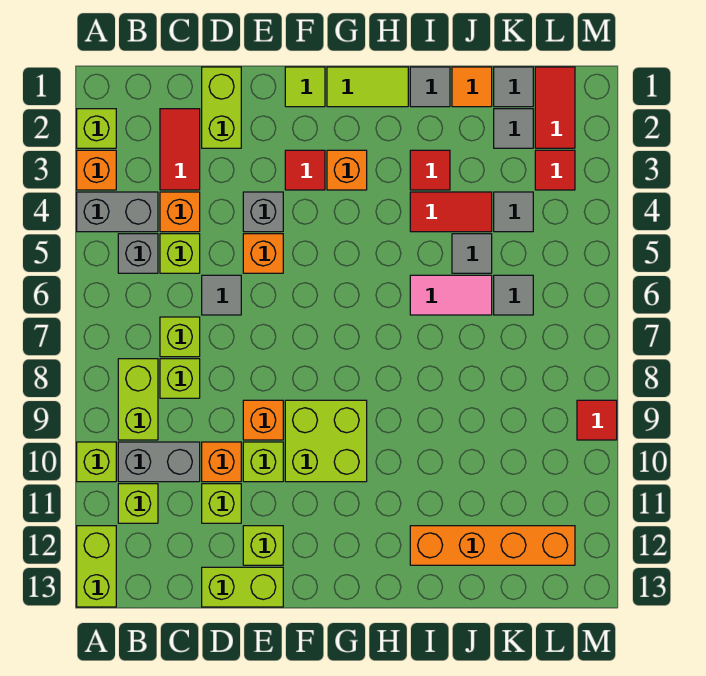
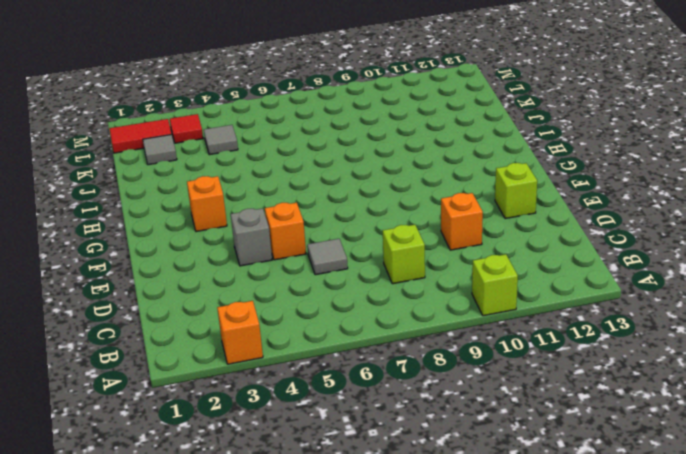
none -> lime 1x1 brick [77,109,116,148]
none -> grey 1x2 brick [77,192,158,232]
none -> lime 1x2 brick [77,526,116,607]
none -> grey 1x1 brick [118,234,158,273]

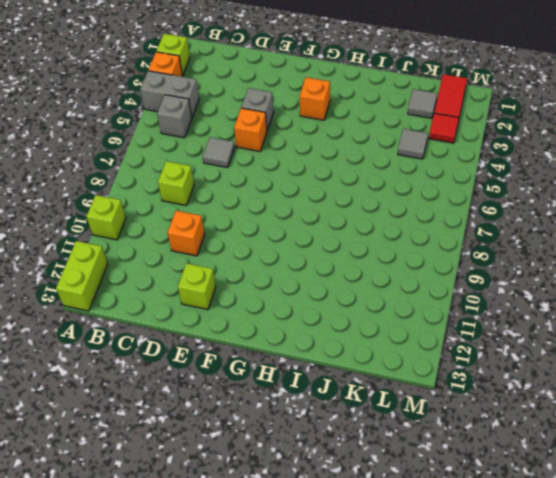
none -> lime 1x2 brick [118,359,158,440]
none -> grey 1x2 brick [118,442,200,482]
none -> lime 1x1 brick [118,484,158,523]
none -> red 1x2 tile [160,109,200,190]

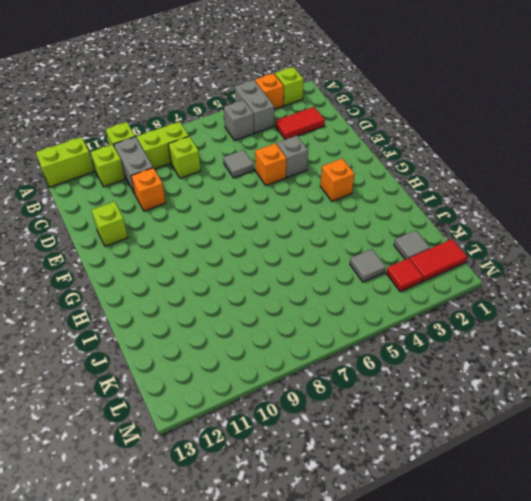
none -> orange 1x1 brick [160,192,200,232]
none -> lime 1x1 brick [160,234,200,273]
none -> lime 1x1 brick [160,317,200,357]
none -> lime 1x2 brick [202,67,241,148]

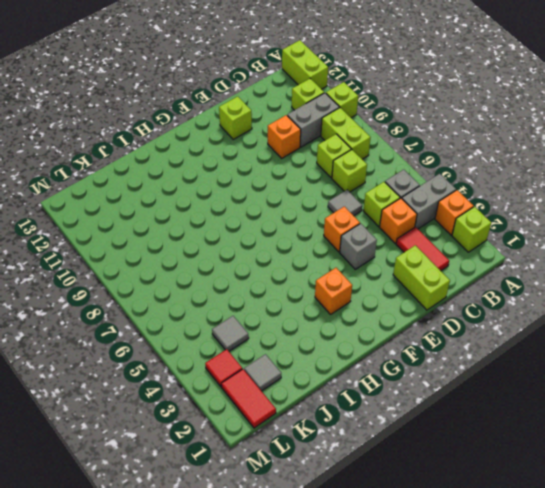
none -> lime 1x1 brick [202,484,241,523]
none -> lime 1x2 brick [202,567,283,607]
none -> orange 1x1 brick [243,400,283,440]
none -> lime 1x1 brick [243,442,283,482]

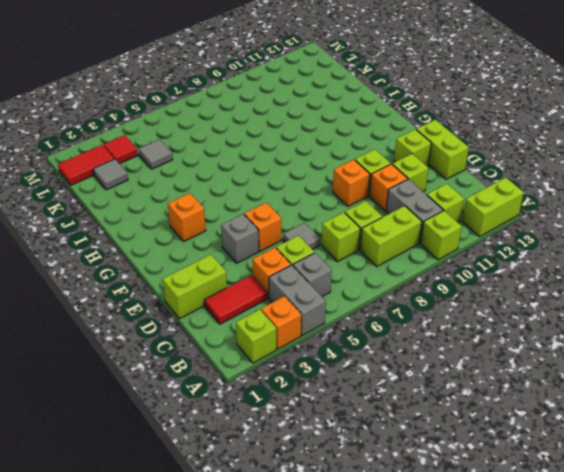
none -> lime 1x1 tile [285,67,325,107]
none -> red 1x1 tile [285,150,325,190]
none -> lime 2x2 brick [285,400,367,482]
none -> lime 1x2 tile [327,67,408,107]

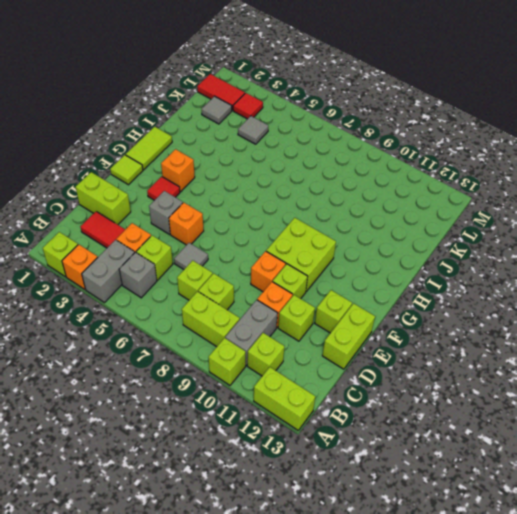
none -> grey 1x1 tile [410,67,450,107]
none -> red 1x1 tile [410,150,450,190]
none -> red 1x2 tile [410,192,492,232]
none -> pink 1x2 tile [410,275,492,315]

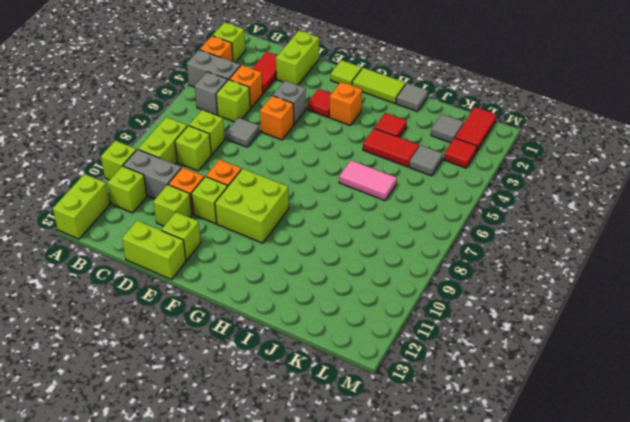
none -> orange 1x4 brick [410,526,575,565]
none -> orange 1x1 tile [452,67,492,107]
none -> grey 1x1 tile [452,234,492,273]
none -> grey 1x1 tile [494,67,533,107]

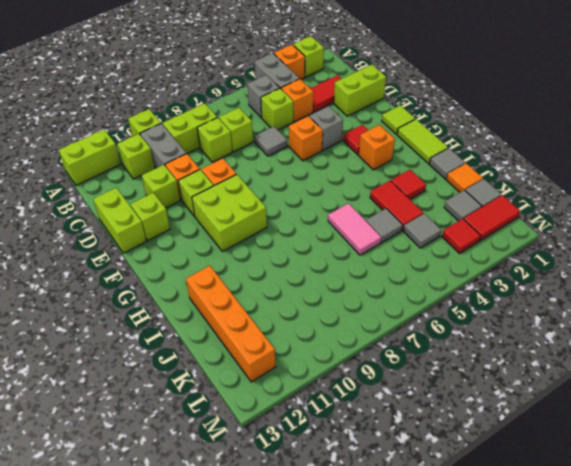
none -> grey 1x1 tile [494,275,533,315]
none -> red 1x1 tile [577,400,617,440]

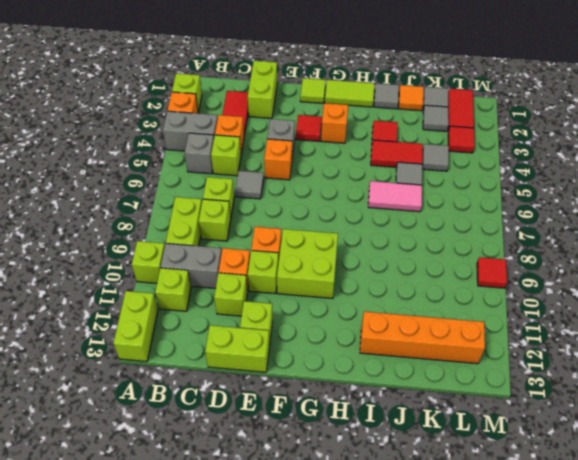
none -> grey 1x1 tile [494,275,533,315]

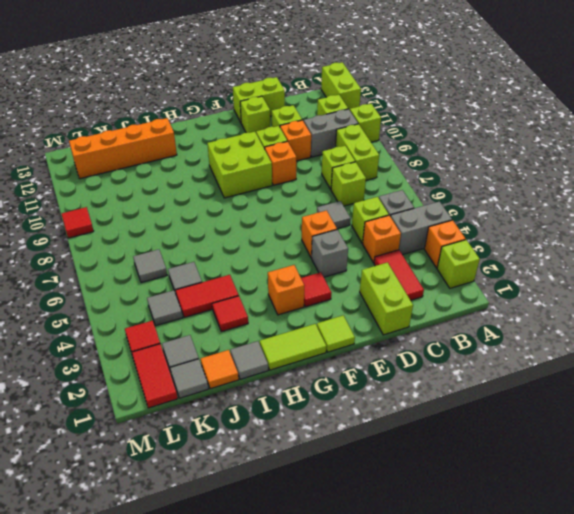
none -> pink 1x2 tile [410,275,492,315]

